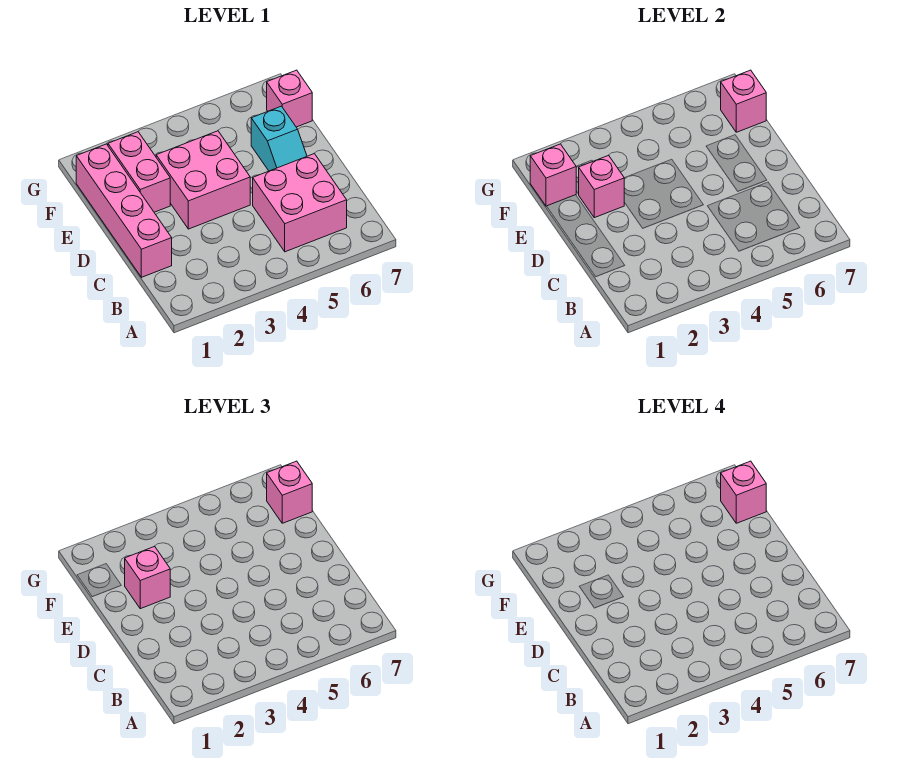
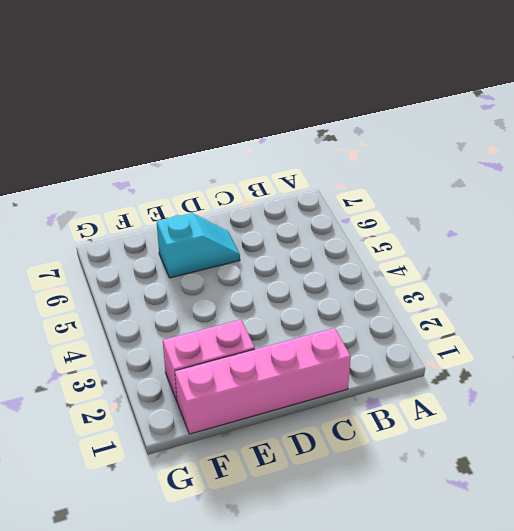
none -> pink 2x2 brick [253,154,347,252]
none -> pink 2x2 brick [156,131,250,229]
none -> pink 1x1 brick [267,70,312,127]

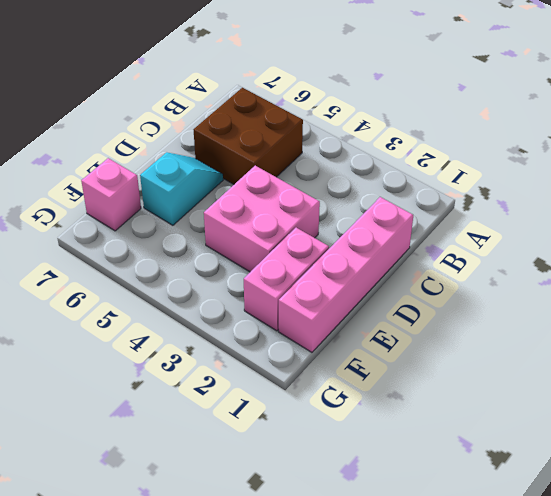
brown 2x2 brick [193,88,303,184] -> pink 2x2 brick [253,154,347,252]
none -> pink 1x1 brick [579,155,624,218]
none -> pink 1x1 brick [530,144,577,206]
none -> pink 1x1 brick [721,70,766,132]

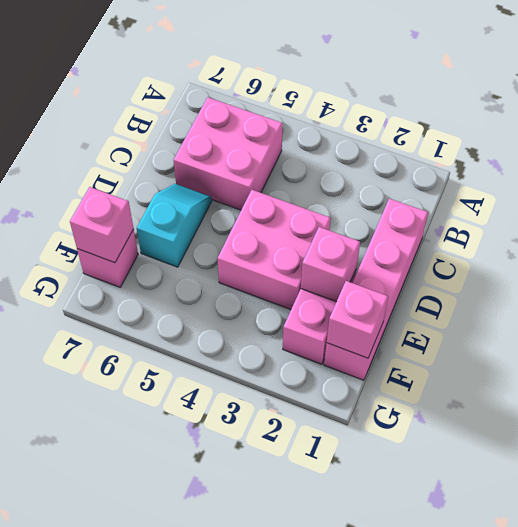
none -> pink 1x1 brick [125,546,170,609]
none -> pink 1x1 brick [267,461,312,523]
none -> pink 1x1 brick [721,461,766,523]

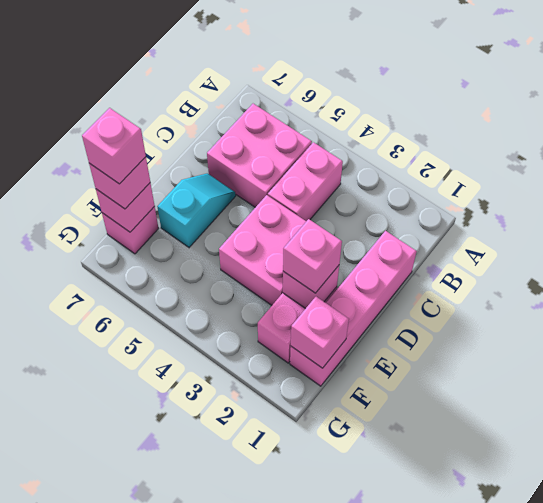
pink 1x2 brick [268,142,343,221] -> none

